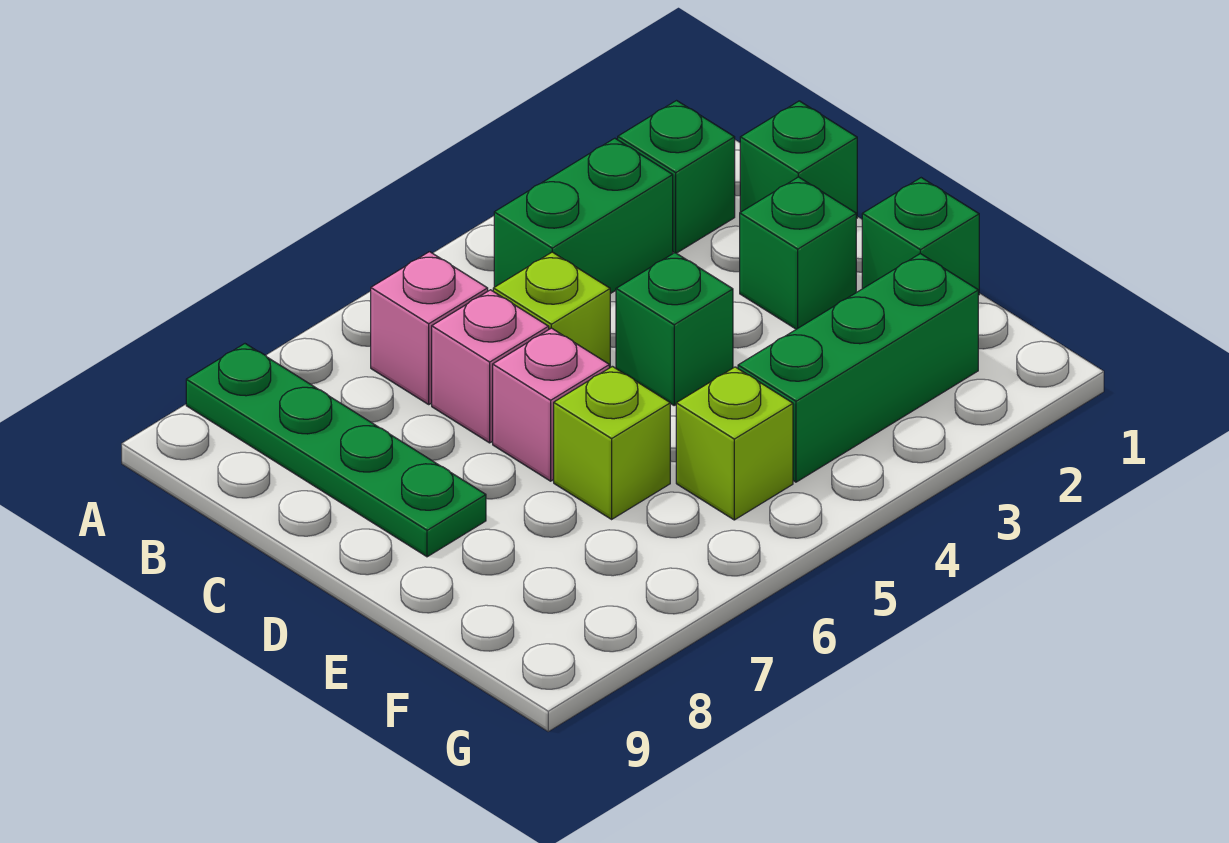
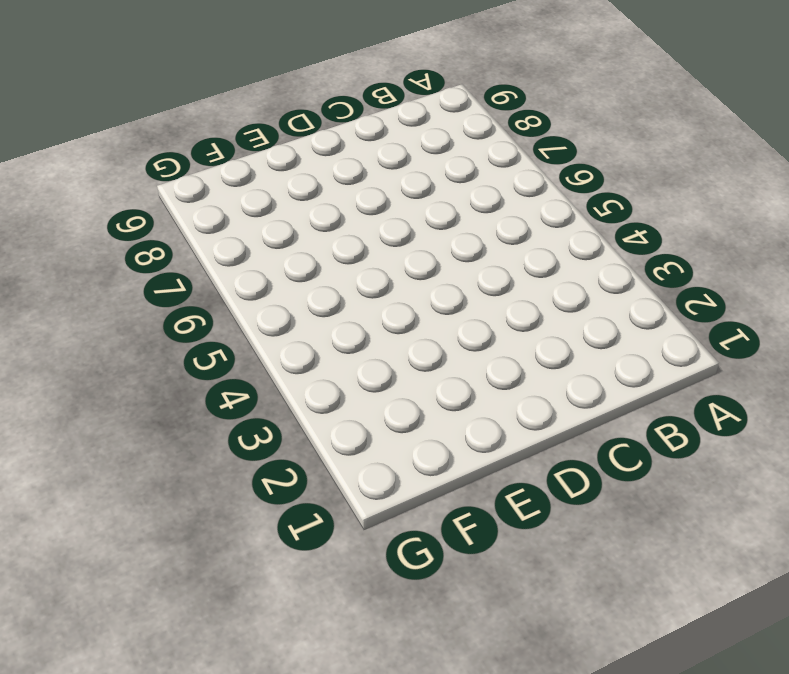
none -> green 1x4 plate [186,344,486,557]
none -> green 1x1 brick [618,101,735,253]
none -> green 1x2 brick [494,138,673,294]

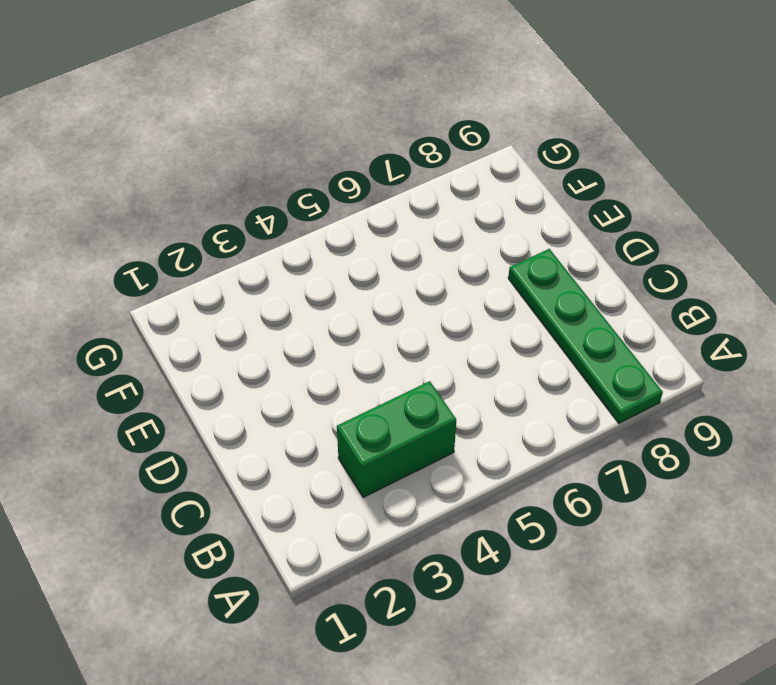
none -> green 1x1 brick [618,101,735,253]
none -> pink 1x1 brick [371,252,488,404]
none -> green 1x1 brick [740,101,857,219]

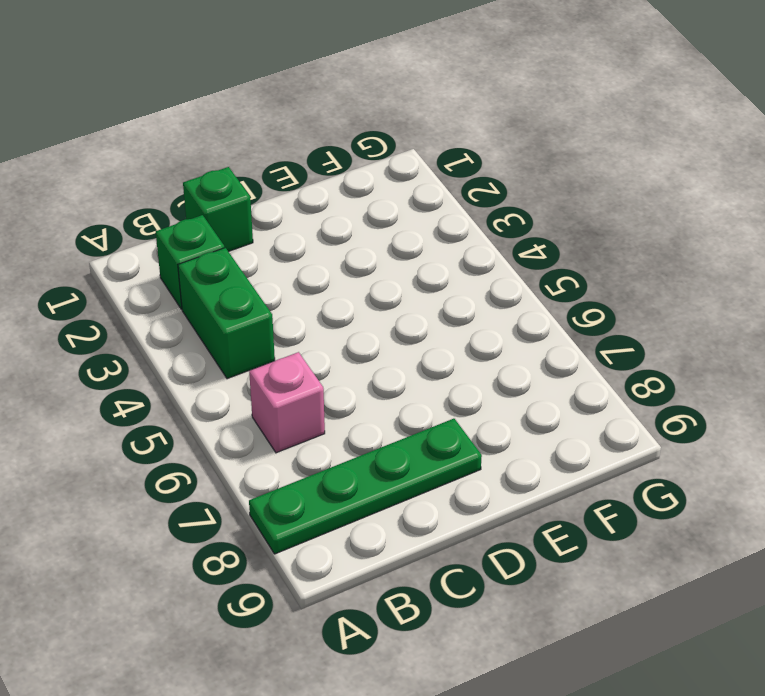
none -> lime 1x1 brick [493,252,610,368]
none -> pink 1x1 brick [432,290,549,443]
none -> green 1x1 brick [740,177,856,329]

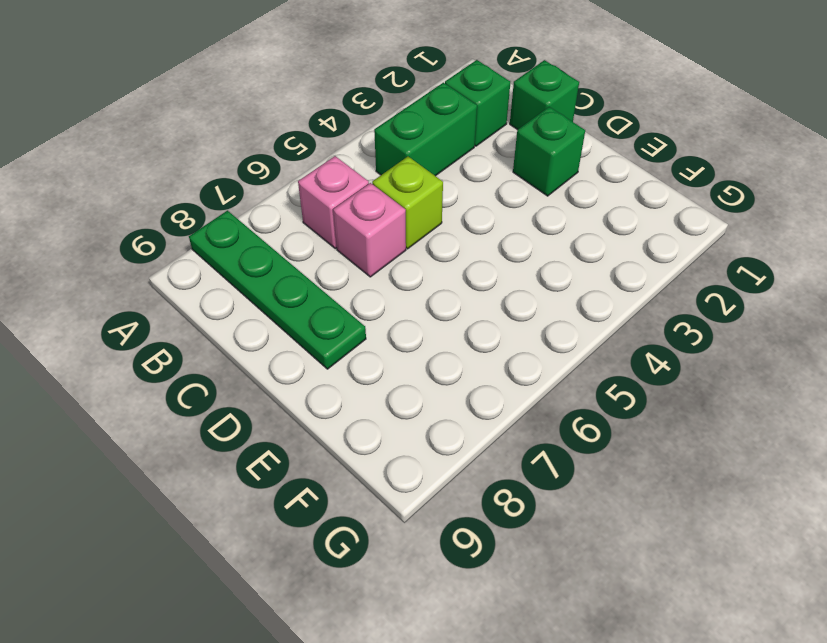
none -> green 1x1 brick [616,253,733,405]
none -> pink 1x1 brick [493,328,609,481]
none -> green 1x1 brick [862,178,979,295]

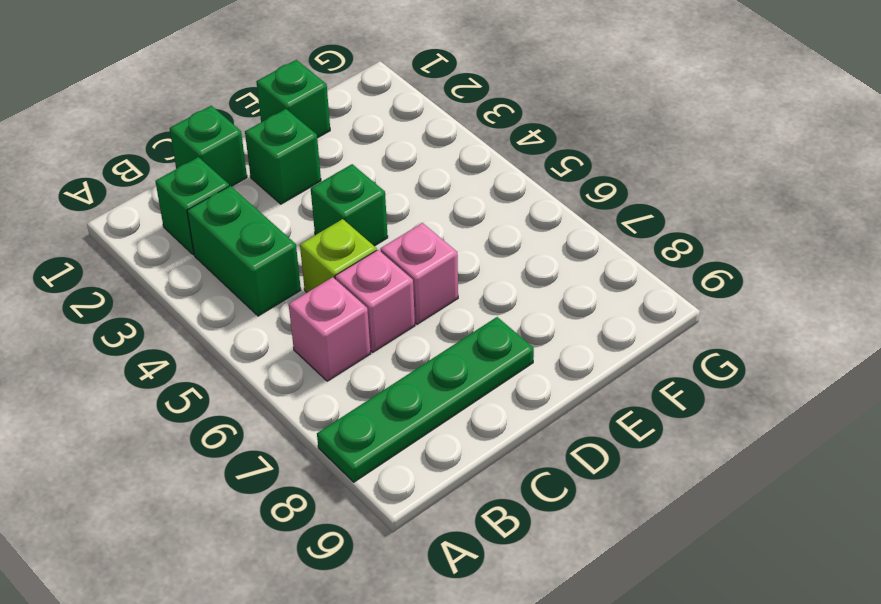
none -> lime 1x1 brick [554,366,670,519]
none -> green 1x3 brick [738,254,978,482]
none -> lime 1x1 brick [676,367,793,520]

